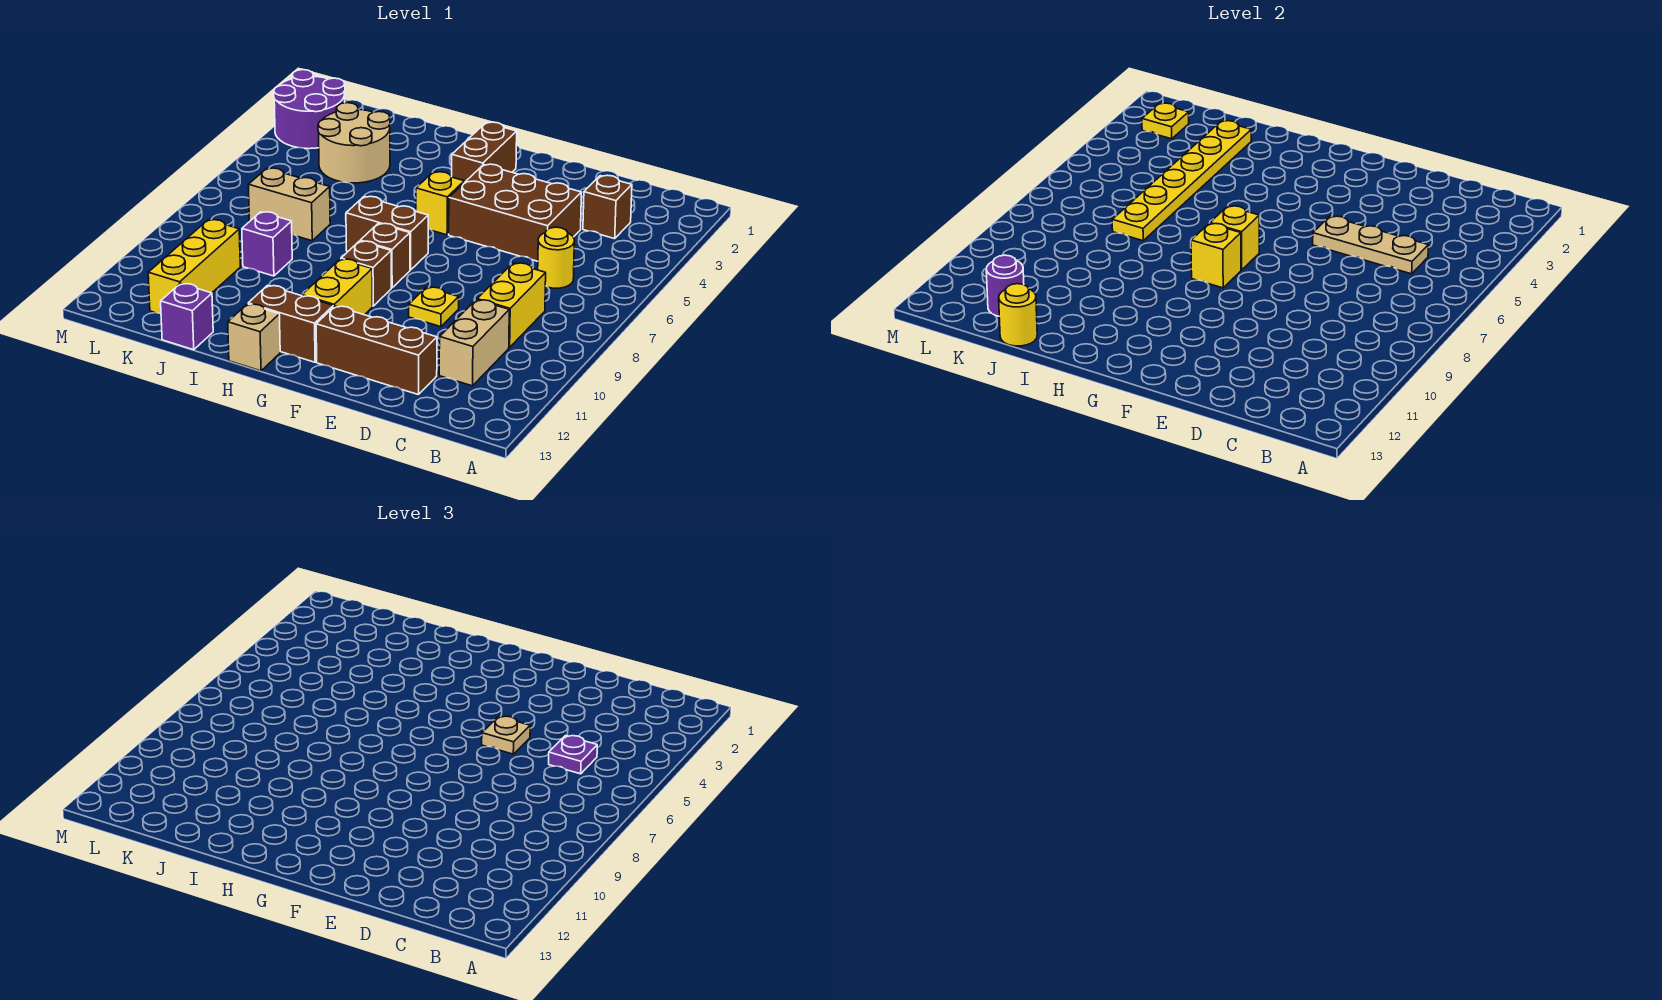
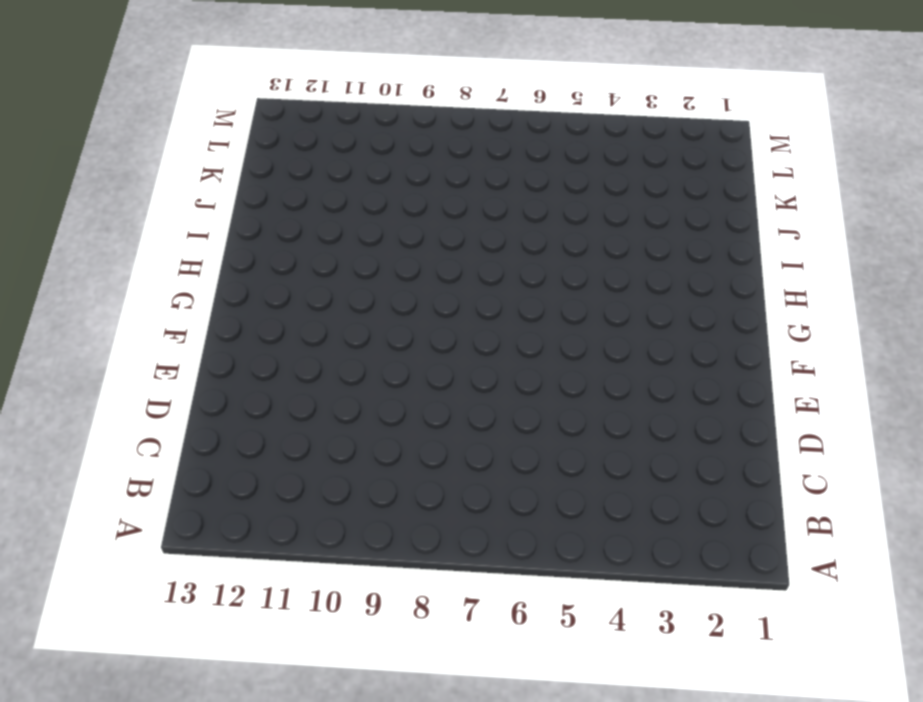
none -> brown 1x1 brick [583,175,632,239]
none -> yellow 1x1 round brick [538,227,574,288]
none -> yellow 1x2 brick [477,263,546,347]
none -> tan 1x2 brick [439,300,509,386]

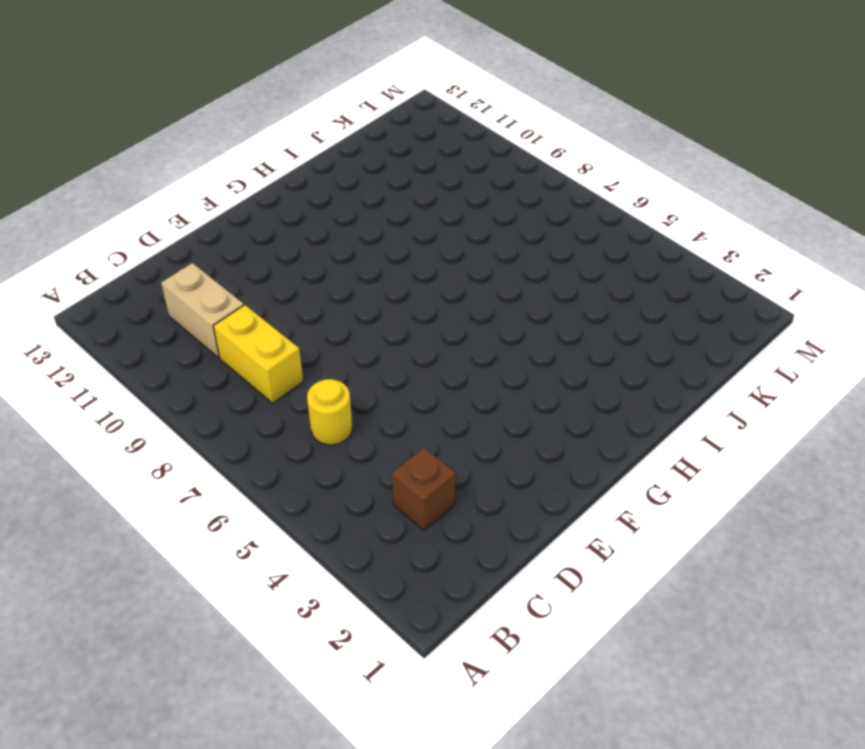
none -> brown 2x3 brick [449,164,582,261]
none -> brown 1x3 brick [316,306,437,395]
none -> yellow 1x1 plate [409,287,459,327]
none -> brown 1x2 brick [452,122,517,183]

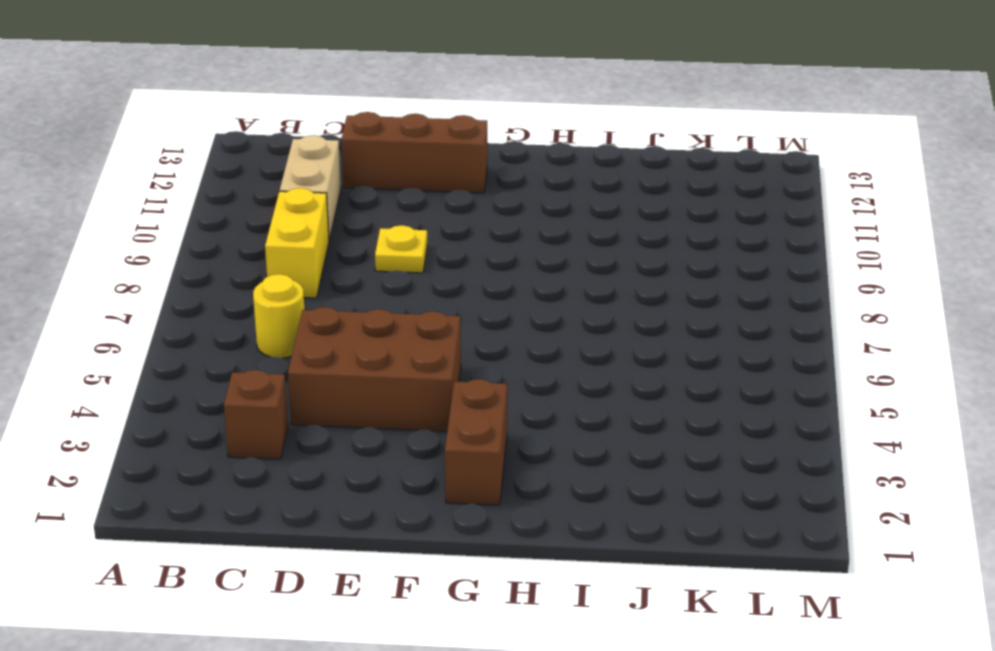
none -> yellow 1x1 brick [416,172,464,235]
none -> brown 1x2 brick [346,196,428,270]
none -> brown 1x1 brick [360,223,410,288]
none -> brown 1x1 brick [341,241,391,306]

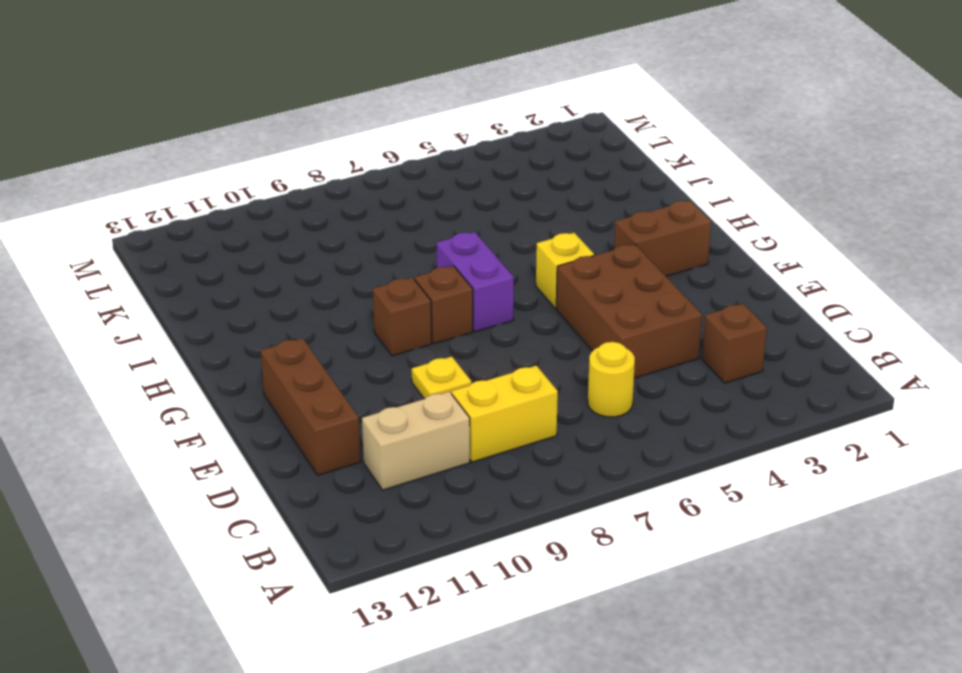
purple 1x2 brick [437,232,514,332] -> brown 1x2 brick [346,196,428,270]
none -> yellow 1x2 brick [302,259,372,315]
none -> brown 1x2 brick [248,285,333,362]
none -> tan 1x1 brick [228,304,280,371]
none -> tan 2x2 round brick [318,103,390,183]

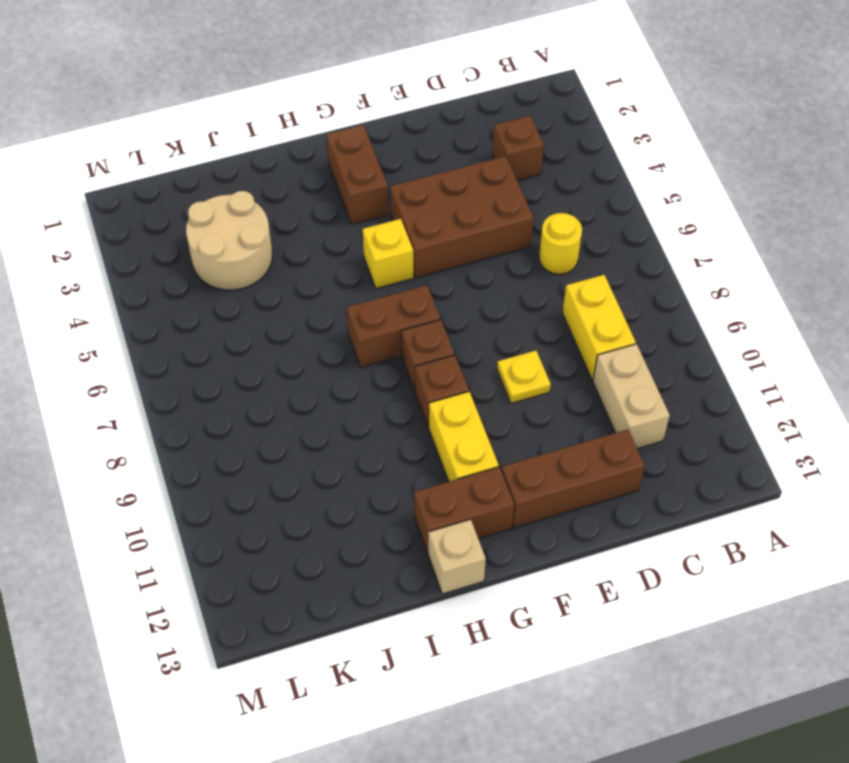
none -> tan 1x2 brick [248,168,330,241]
none -> purple 1x1 brick [242,212,292,276]
none -> purple 1x1 brick [161,283,213,350]
none -> yellow 1x3 brick [148,220,240,313]

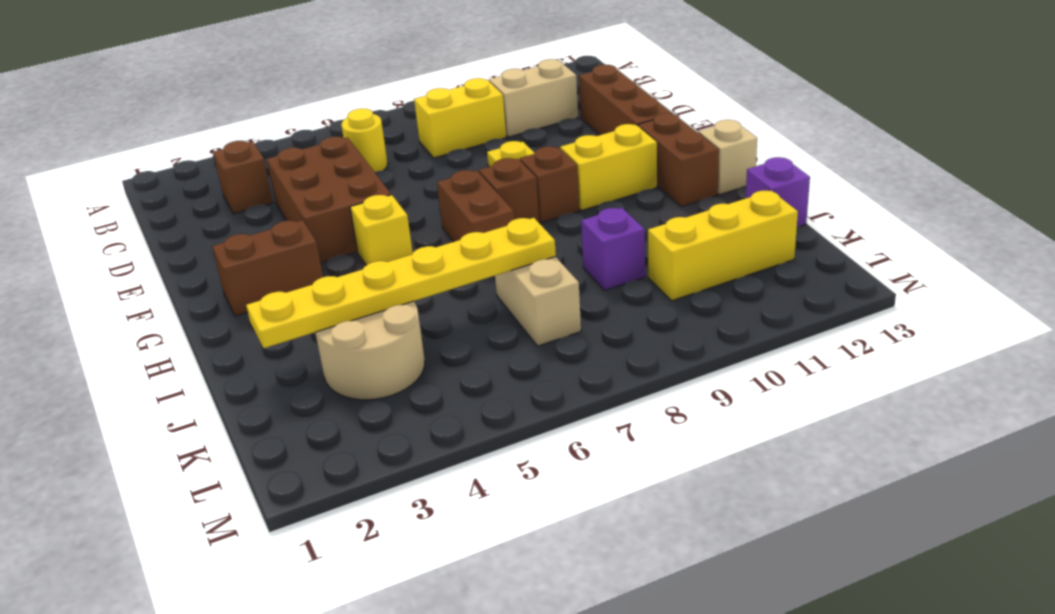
none -> purple 2x2 round brick [274,70,345,149]
none -> tan 1x3 plate [1313,216,1428,274]
none -> yellow 1x1 brick [1210,206,1259,270]
none -> yellow 1x1 brick [1191,223,1241,288]

